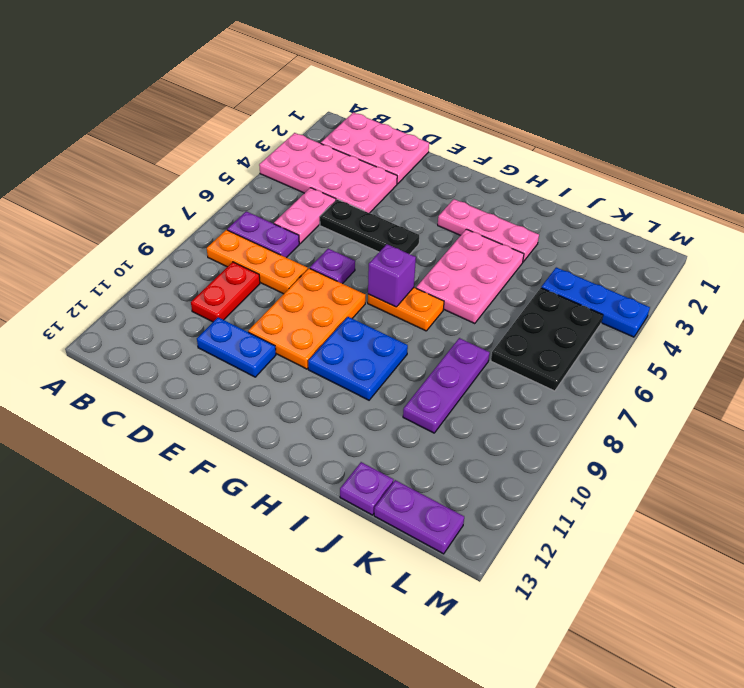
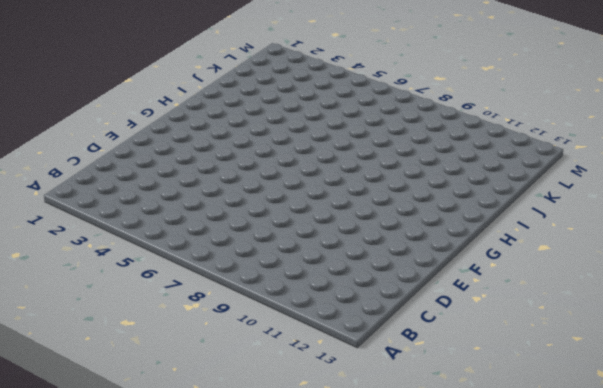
none -> pink 2x4 plate [259,133,397,213]
none -> pink 2x3 plate [321,112,429,184]
none -> purple 1x2 plate [227,211,299,258]

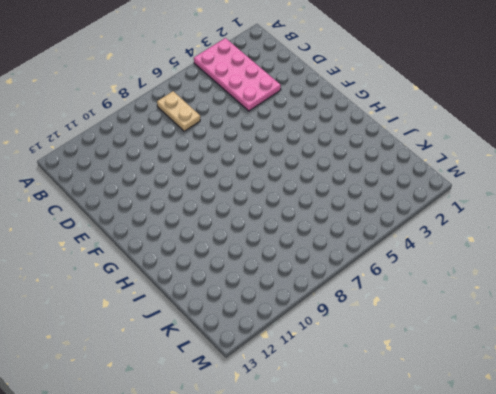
tan 1x2 plate [157,91,200,131] -> purple 1x2 plate [227,211,299,258]
none -> pink 2x3 plate [321,112,429,184]
none -> orange 1x3 plate [207,230,308,294]
none -> pink 1x2 plate [274,188,336,244]

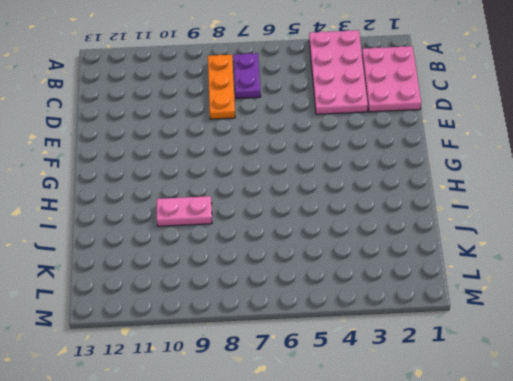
pink 1x2 plate [157,196,212,226] -> pink 1x2 plate moved to [274,188,336,244]
none -> red 1x2 plate [191,262,260,322]
none -> black 1x3 plate [320,199,419,254]
none -> blue 1x2 plate [197,317,276,377]

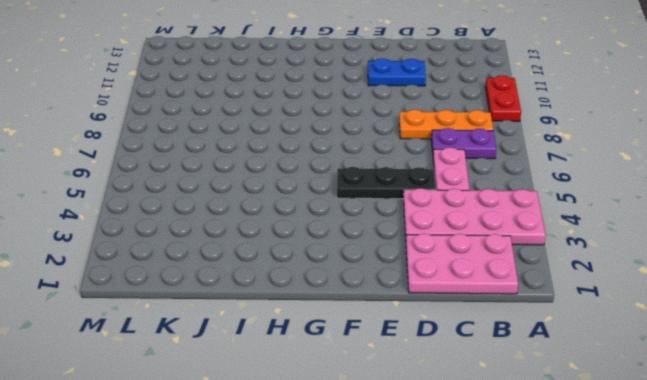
red 1x2 plate [485,75,521,121] -> red 1x2 plate moved to [191,262,260,322]
none -> purple 1x1 plate [310,249,355,284]
none -> orange 2x3 plate [248,268,366,369]
none -> pink 1x3 plate [438,199,539,262]

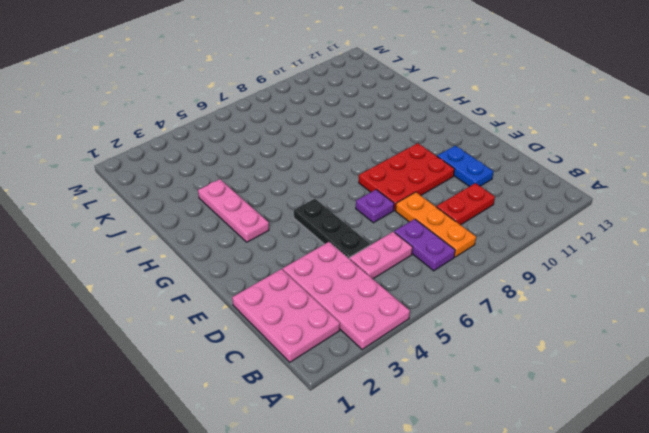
red 2x3 plate [359,143,454,210] -> orange 2x3 plate [248,268,366,369]
none -> orange 1x2 plate [368,288,444,331]
none -> blue 2x2 plate [308,317,408,400]
none -> pink 2x3 plate [416,229,524,324]

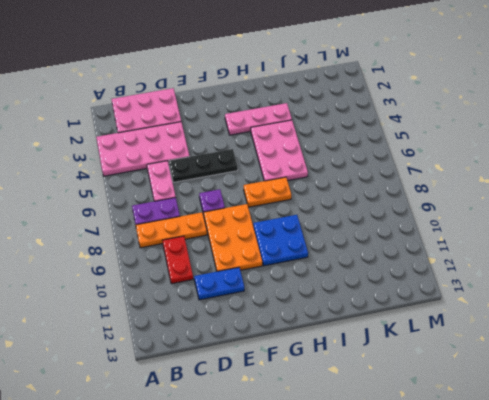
none -> purple 1x3 plate [403,338,490,433]
none -> purple 1x1 plate [340,462,393,515]
none -> blue 1x3 plate [541,267,650,337]

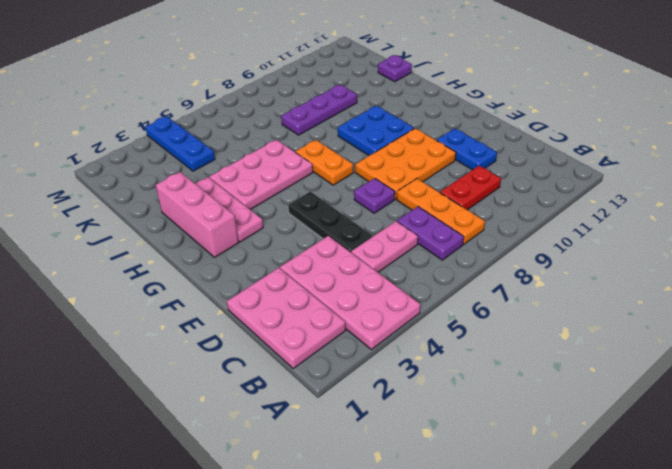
pink 1x3 brick [156,172,239,257] -> none
none -> black 2x3 plate [491,288,603,391]
none -> purple 1x2 plate [374,480,464,554]
none -> purple 1x1 brick [368,244,416,307]

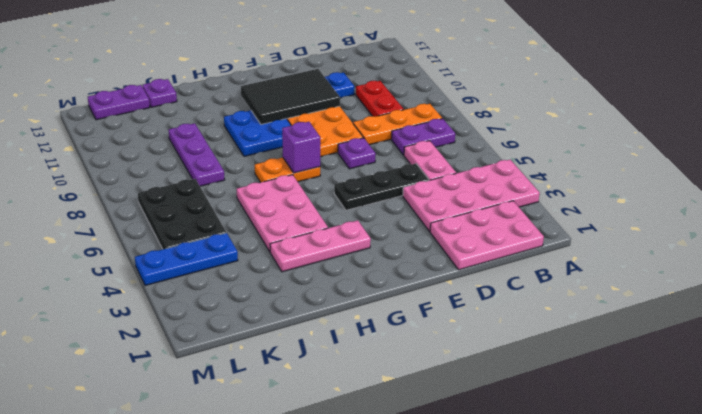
black 2x3 tile [241,69,340,124] -> none

